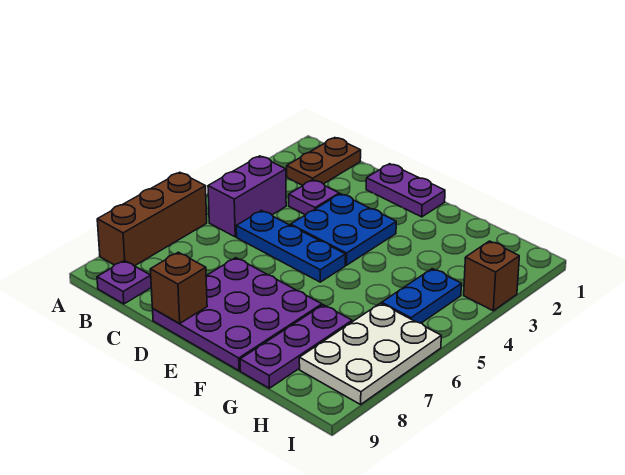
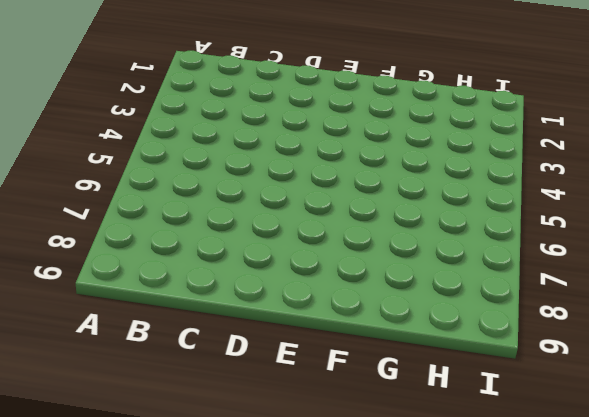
none -> brown 1x3 brick [97,172,207,266]
none -> brown 1x2 plate [287,138,361,185]
none -> purple 1x2 brick [208,156,286,237]

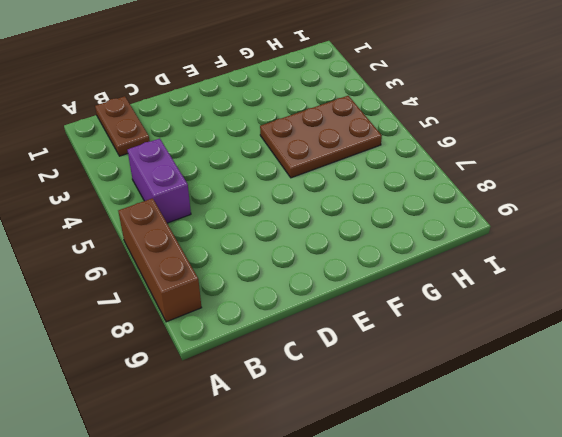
brown 2x3 plate [260,96,382,178] -> blue 1x2 plate [382,269,461,323]
none -> purple 1x1 plate [97,260,151,304]
none -> purple 1x1 plate [289,180,339,215]
none -> blue 1x3 plate [236,211,345,282]

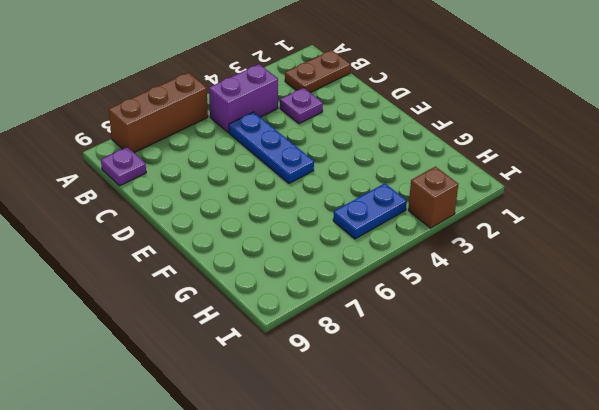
none -> purple 1x2 plate [366,164,445,217]
none -> blue 2x2 plate [291,194,396,265]
none -> purple 3x3 plate [153,258,322,371]

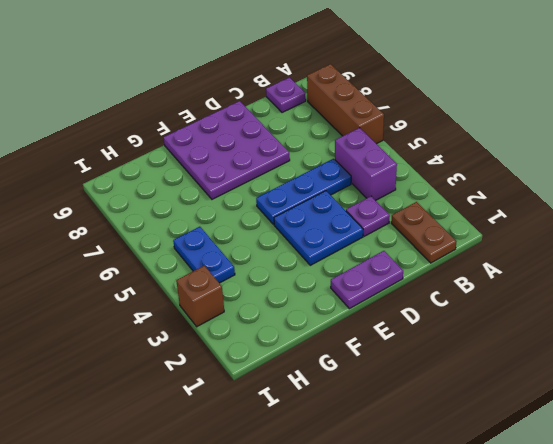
none -> purple 1x3 plate [240,305,352,388]
none -> white 2x3 plate [299,303,441,404]
none -> brown 1x1 brick [150,252,207,324]

